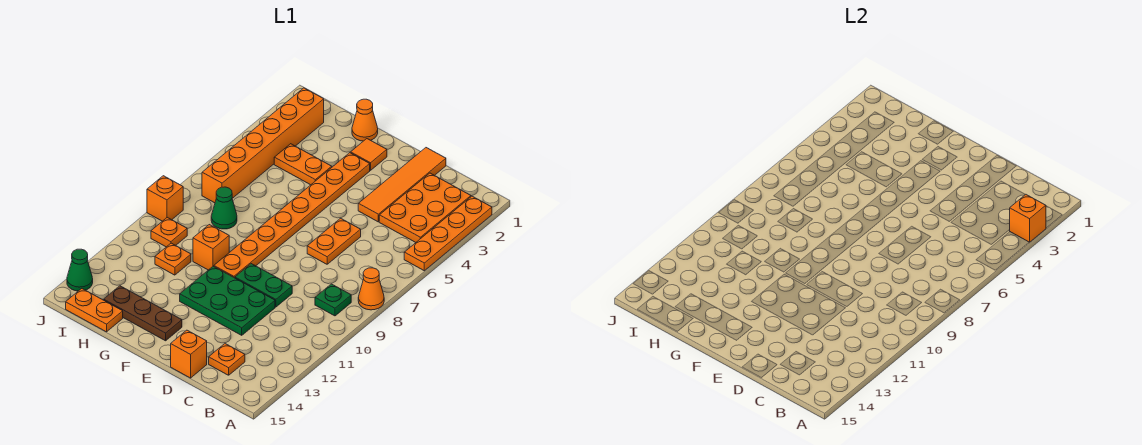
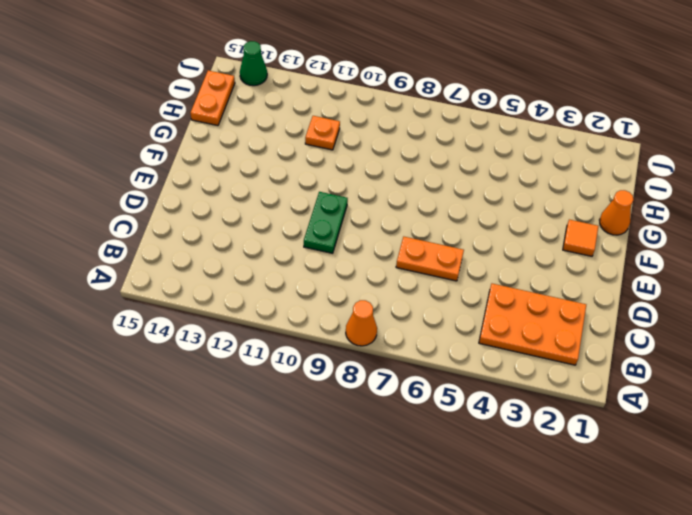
none -> orange 1x4 plate [404,196,492,271]
none -> green 1x1 plate [315,284,351,316]
none -> orange 1x1 plate [209,344,245,375]

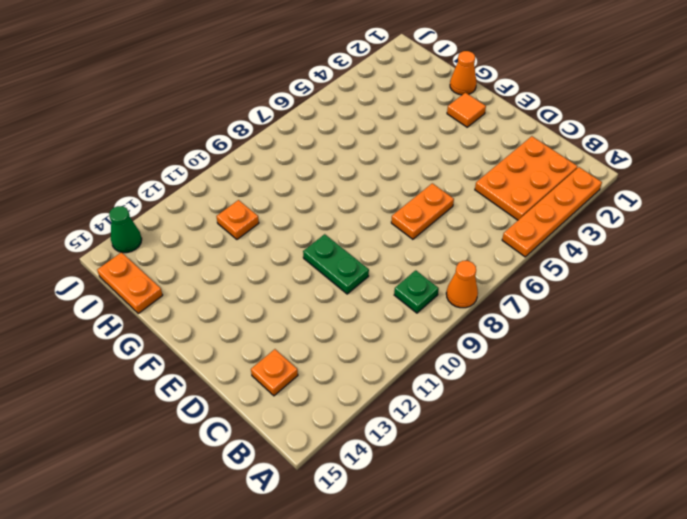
none -> orange 1x4 tile [358,148,446,222]
none -> green 2x3 plate [180,266,275,335]
none -> orange 1x1 brick [171,330,207,378]

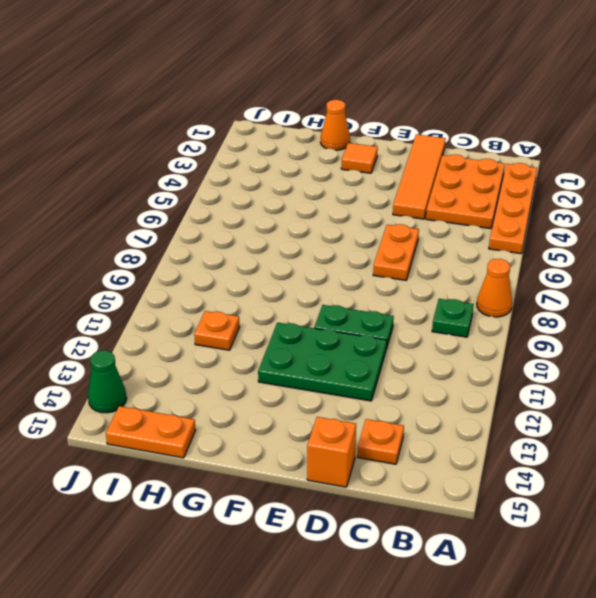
none -> orange 1x8 plate [214,153,370,278]
none -> brown 1x3 plate [104,286,182,341]
none -> orange 1x2 plate [274,144,332,185]

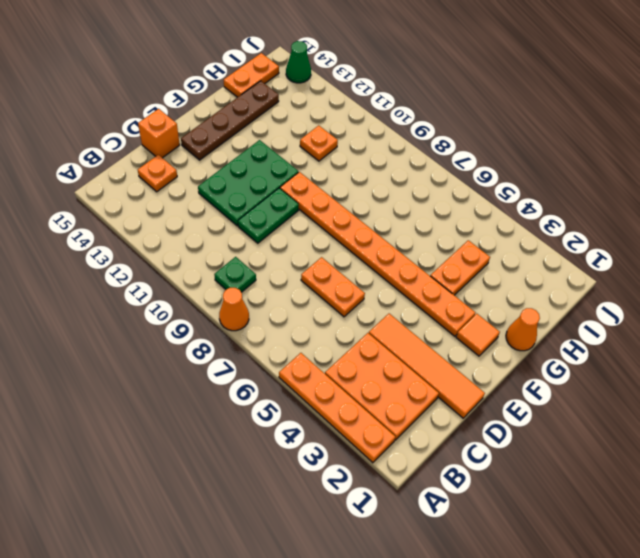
brown 1x4 plate [181,81,279,160] -> brown 1x3 plate [104,286,182,341]
none -> orange 1x1 brick [193,225,229,270]
none -> green 1x1 cone [211,187,237,229]
none -> orange 1x6 brick [202,88,324,203]

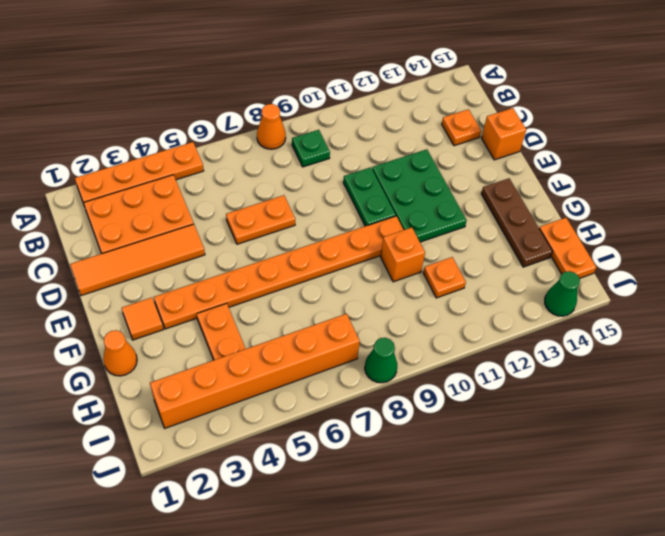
green 1x1 cone [365,338,397,383] -> green 1x1 cone moved to [211,187,237,229]
none -> orange 1x1 plate [151,217,187,247]
none -> orange 1x1 brick [147,176,183,221]
none -> orange 1x1 brick [1010,195,1046,242]

